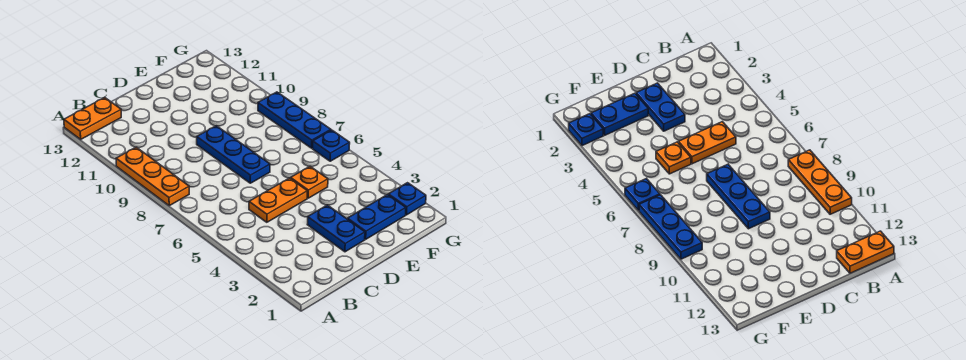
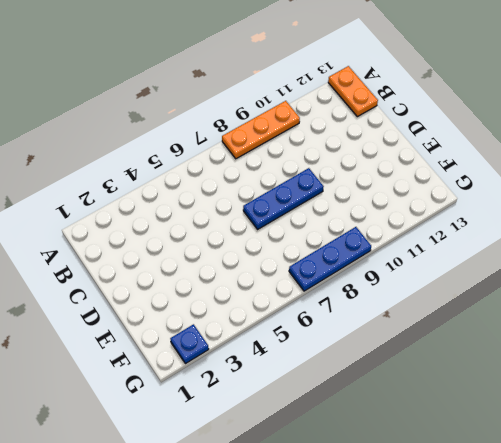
none -> orange 1x2 plate [249,178,307,222]
none -> blue 1x2 plate [307,205,365,252]

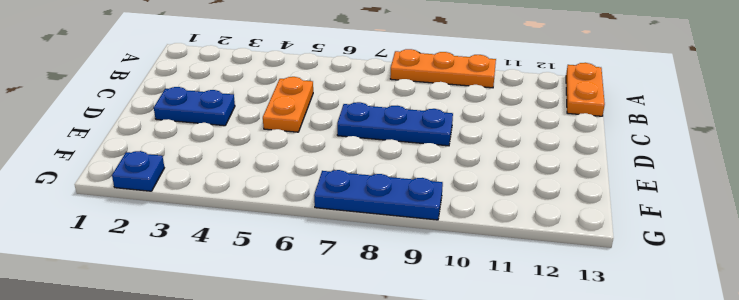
none -> blue 1x2 plate [348,195,406,239]
none -> orange 1x1 plate [290,166,328,198]

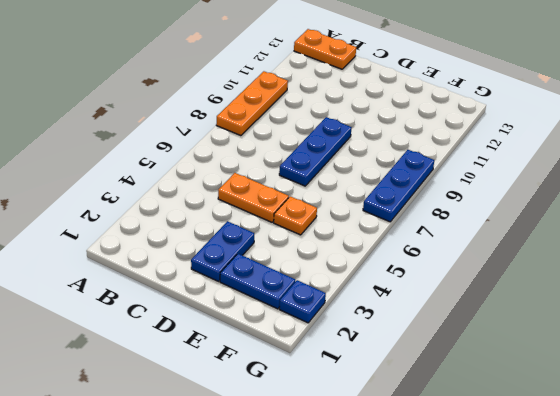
none -> blue 1x1 plate [313,130,350,161]

